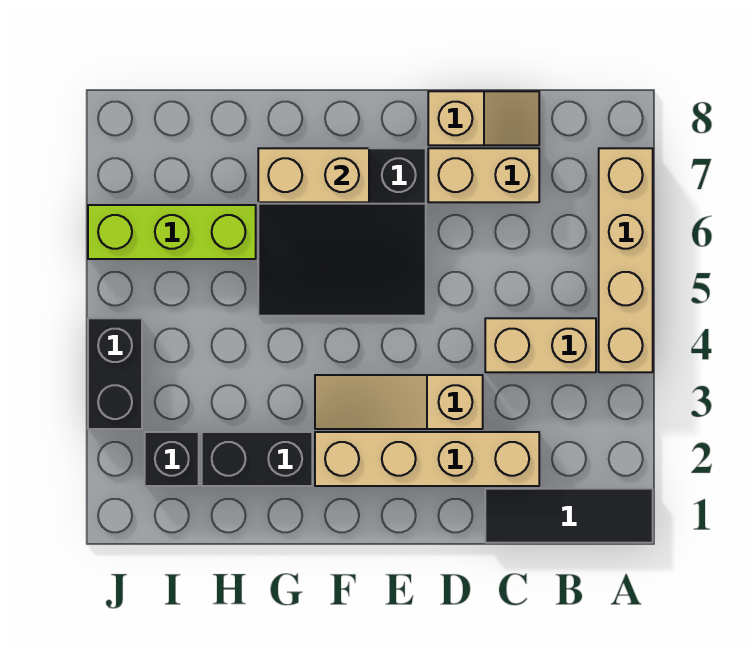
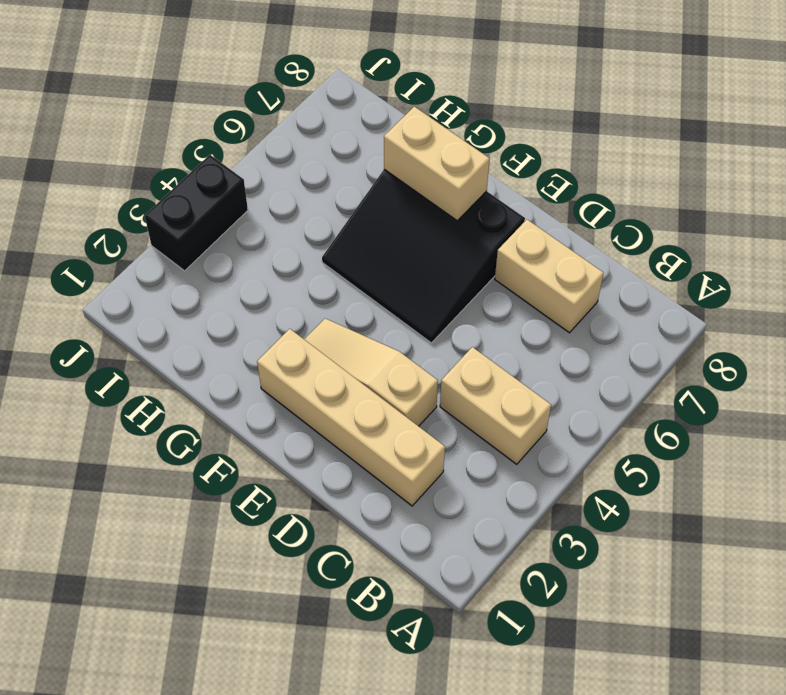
none -> black 1x3 tile [485,489,653,543]
none -> tan 1x4 brick [599,148,653,372]
none -> tan 1x2 slope [428,91,539,145]

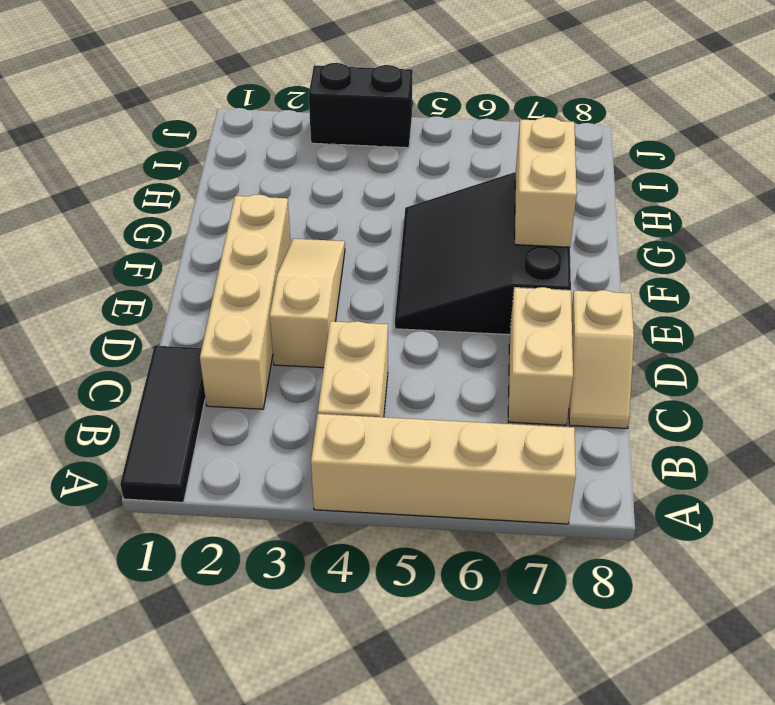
none -> black 1x2 brick [202,432,312,486]
none -> lime 1x3 brick [88,205,256,259]
none -> black 1x1 brick [145,432,199,486]

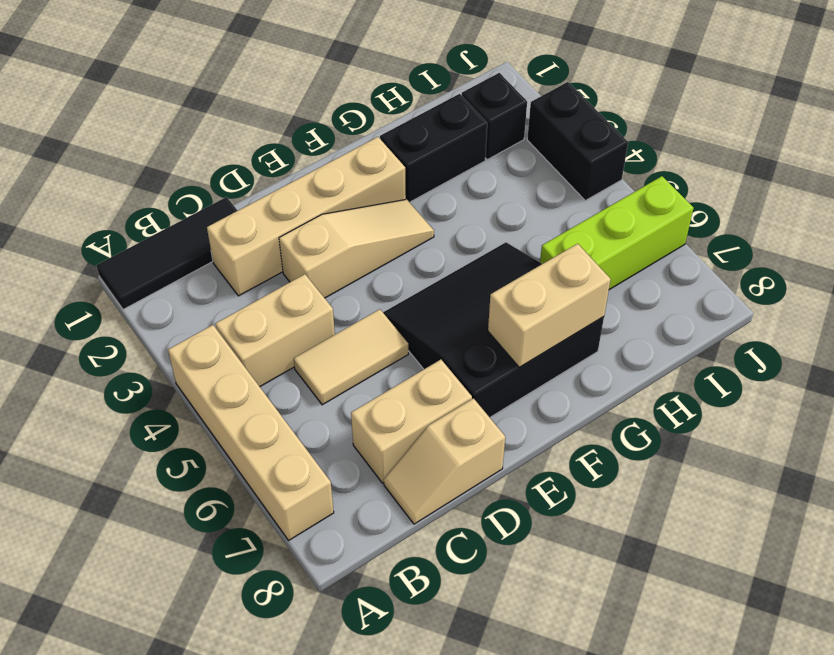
tan 1x2 tile [294,309,408,405] -> none

